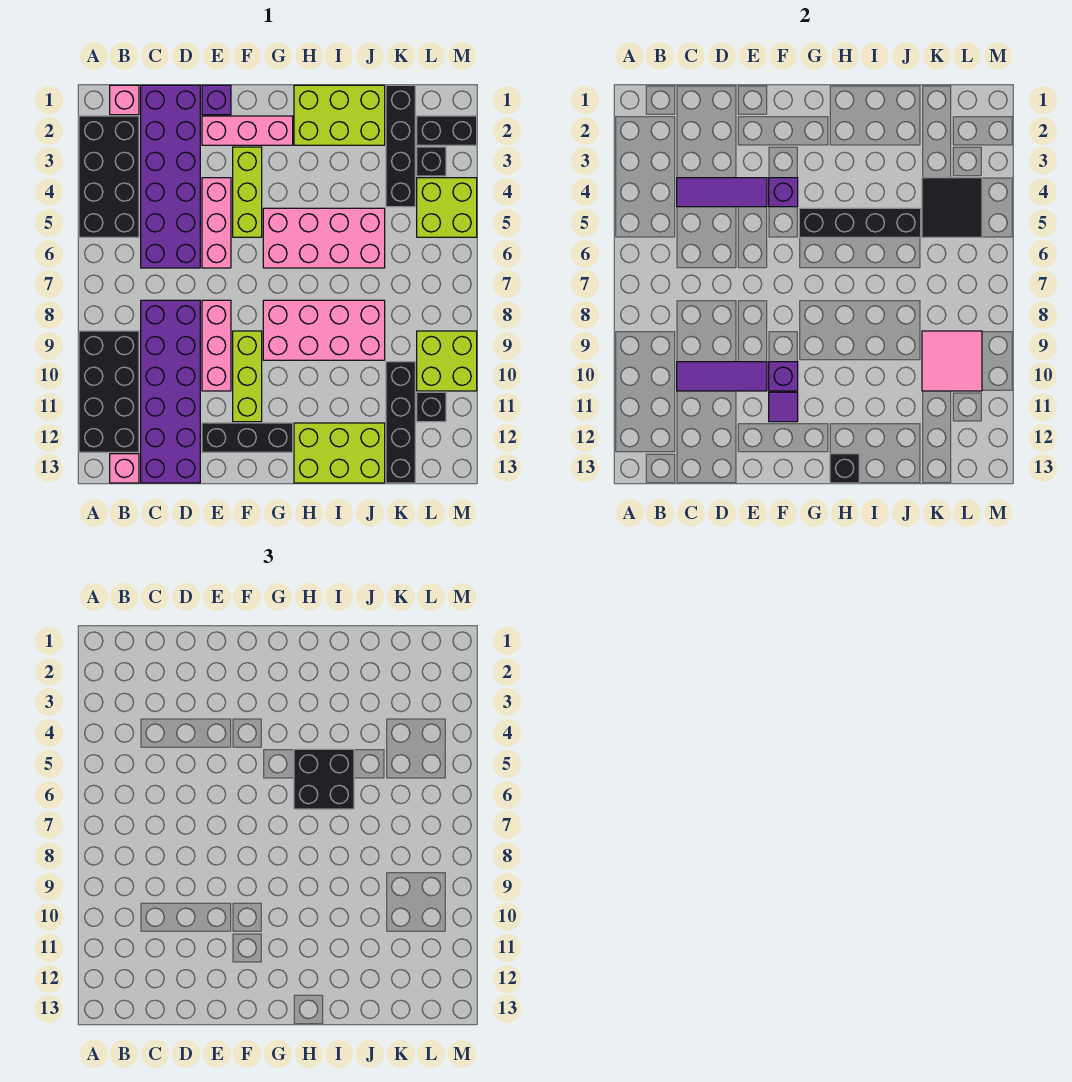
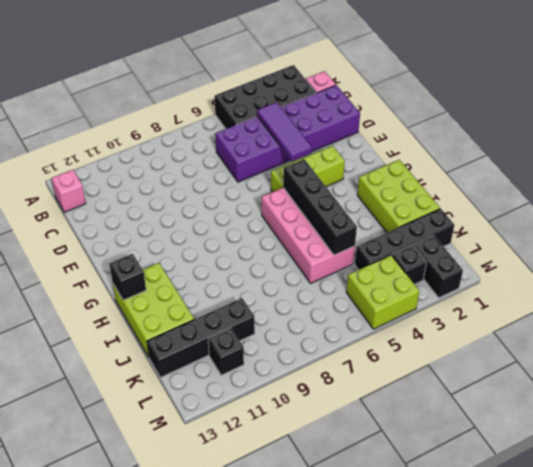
none -> black 2x4 brick [79,331,139,452]
none -> purple 2x6 brick [141,300,200,483]
none -> purple 1x1 brick [202,85,231,115]
none -> pink 1x3 brick [202,116,293,145]

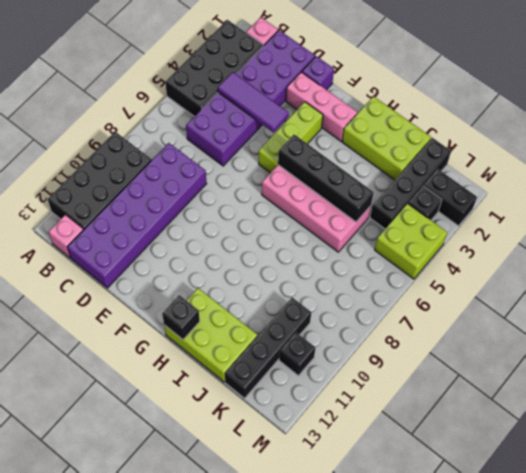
none -> pink 1x3 brick [202,178,231,268]
none -> pink 1x3 brick [202,300,231,391]
none -> black 1x3 brick [202,423,293,452]
none -> lime 1x3 brick [233,331,262,422]

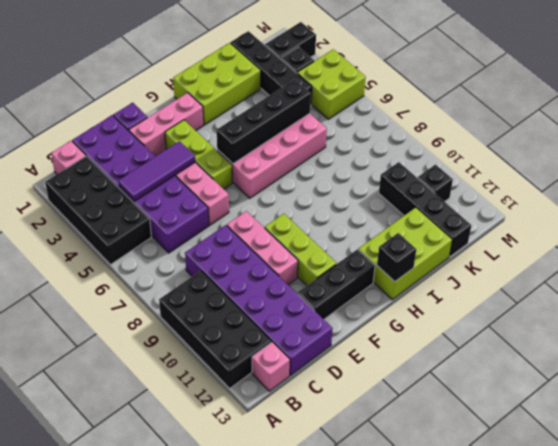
none -> pink 2x4 brick [263,300,385,360]
none -> lime 2x2 brick [417,331,477,391]
none -> purple 1x3 tile [677,362,767,391]
none -> purple 1x1 brick [769,178,798,207]

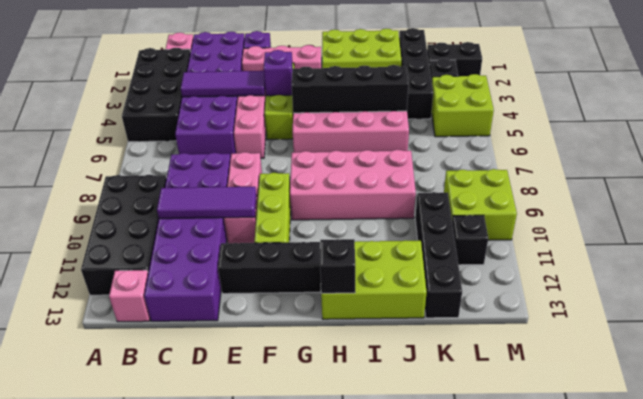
none -> purple 1x1 brick [769,362,798,391]
none -> purple 1x1 tile [769,392,798,422]
none -> black 2x2 tile [922,178,982,237]
none -> pink 2x2 tile [922,331,982,391]

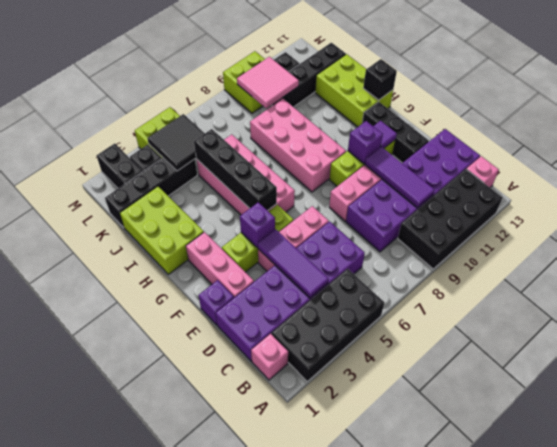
none -> black 2x2 brick [294,749,354,809]

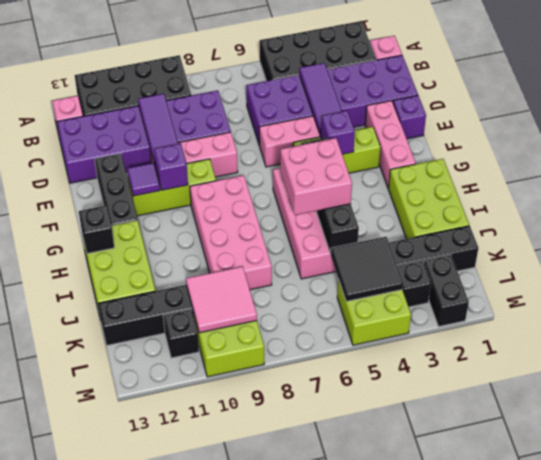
pink 2x2 brick [280,138,352,215] -> black 2x2 brick [294,749,354,809]

